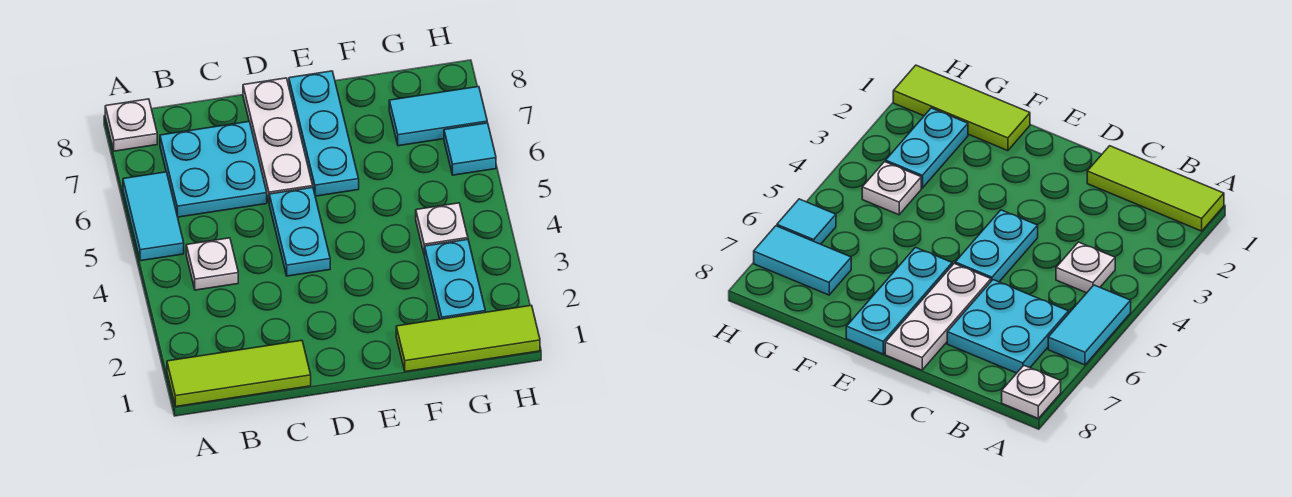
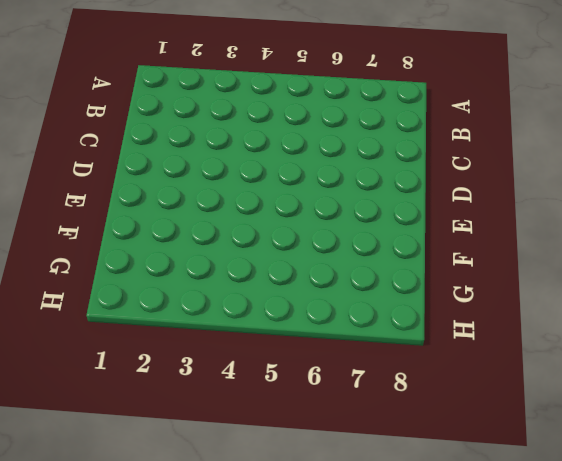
none -> lime 1x3 tile [167,340,311,407]
none -> cyan 1x2 tile [123,172,184,261]
none -> white 1x1 plate [105,99,157,151]

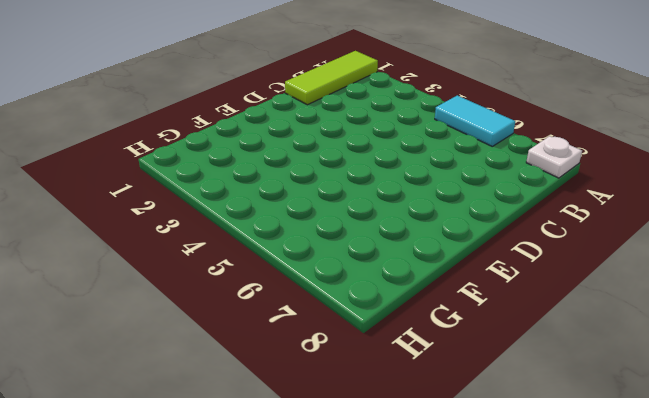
none -> white 1x1 plate [186,238,238,290]
none -> cyan 2x2 plate [160,122,267,217]
none -> cyan 1x2 plate [269,187,330,276]

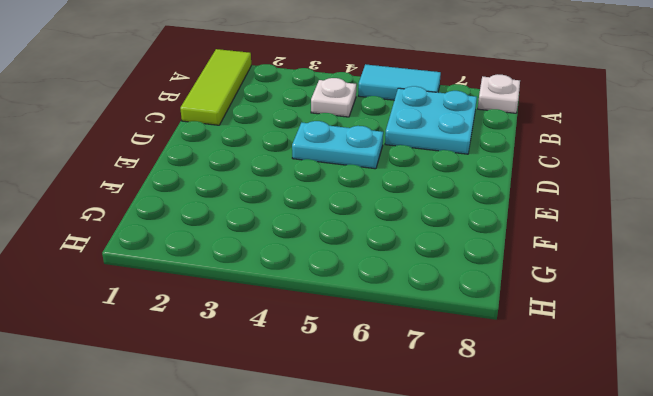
none -> white 1x3 plate [243,78,313,201]
none -> cyan 1x3 plate [289,71,359,196]
none -> lime 1x3 tile [396,305,540,372]

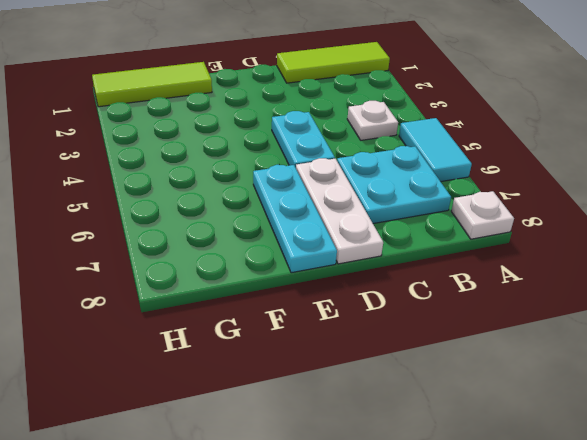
none -> cyan 1x2 plate [425,240,485,319]
none -> white 1x1 plate [416,203,468,255]
none -> cyan 1x2 tile [389,87,487,146]

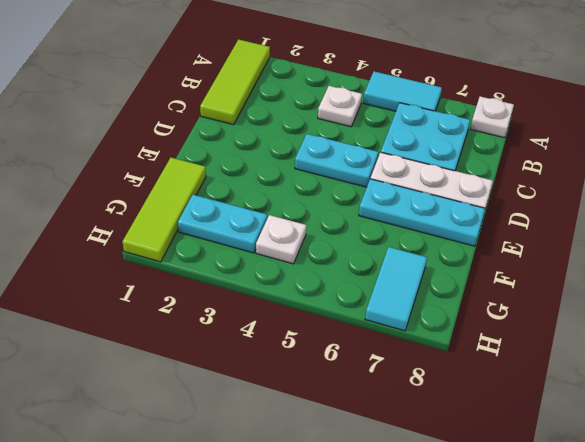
none -> cyan 1x1 tile [444,123,496,175]

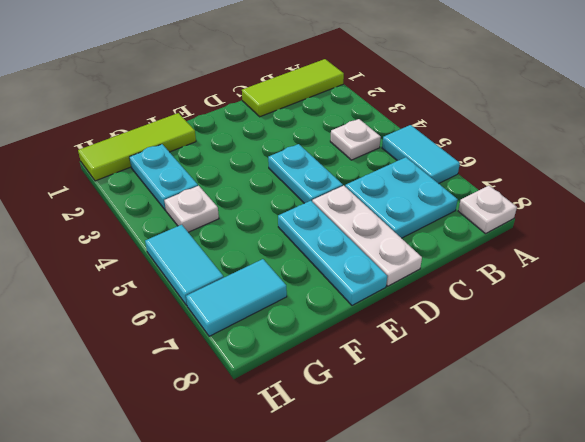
cyan 1x2 tile [145,225,224,306] -> cyan 1x1 tile [444,123,496,175]

